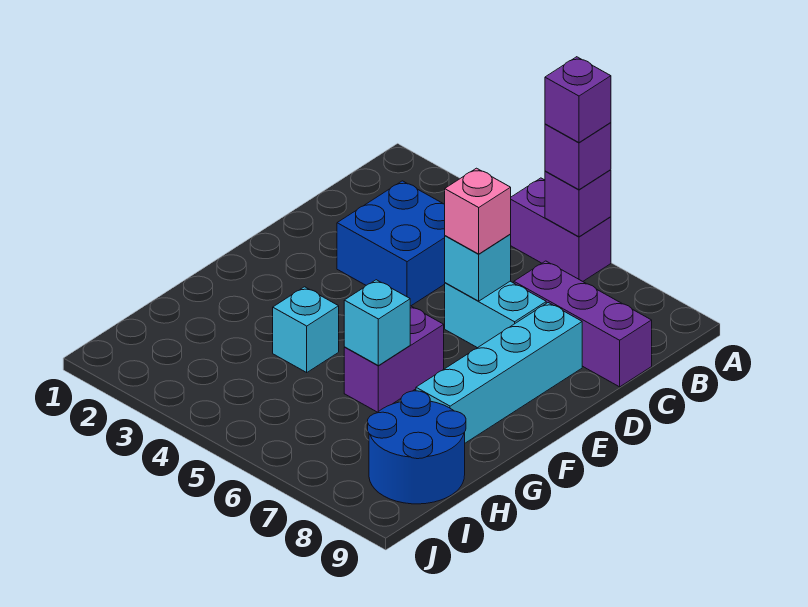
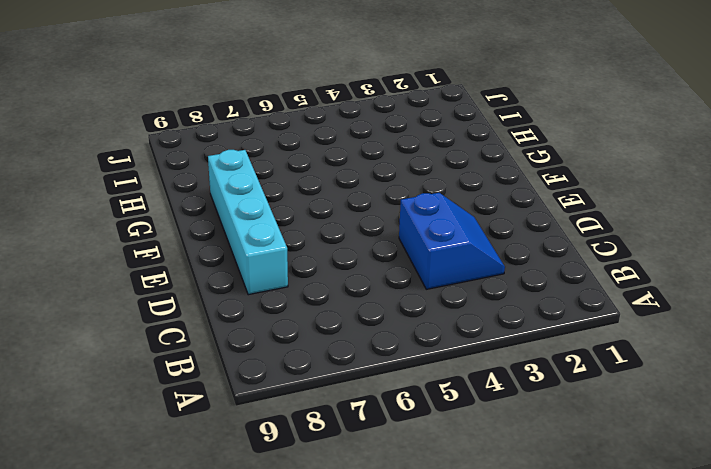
blue 2x2 slope [399,193,505,289] -> blue 2x2 brick [337,181,445,306]
none -> purple 1x2 brick [510,178,611,281]
none -> purple 1x3 brick [514,261,652,387]
none -> cyan 1x2 brick [445,281,546,348]

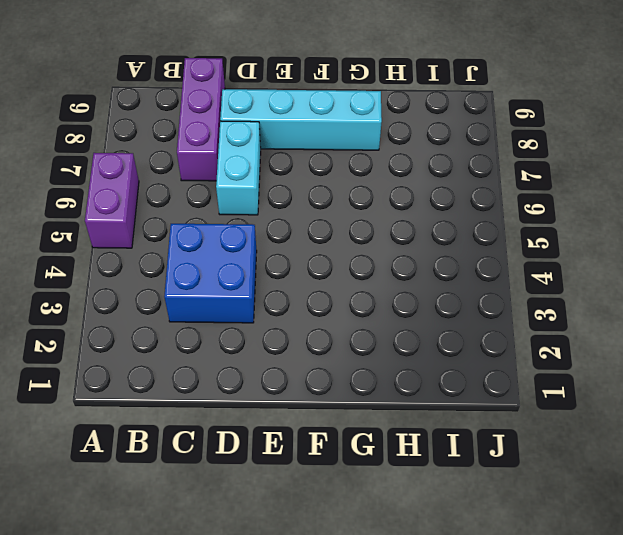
none -> purple 1x2 brick [344,306,444,412]
none -> cyan 1x1 brick [273,287,339,372]
none -> blue 2x2 round brick [368,391,466,504]

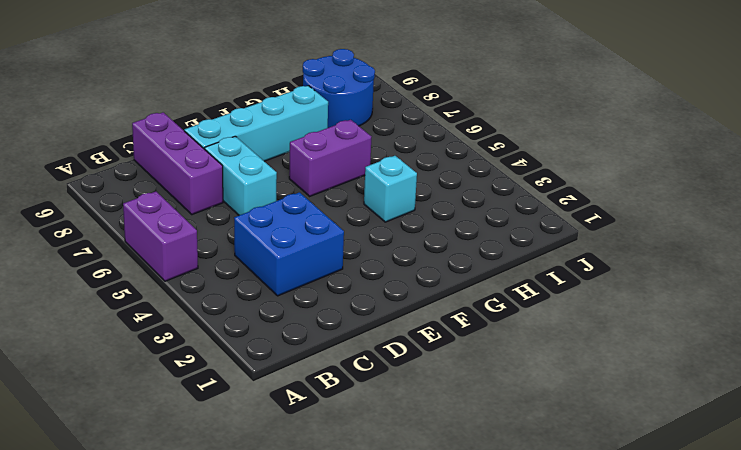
none -> purple 1x1 brick [545,170,611,237]
none -> cyan 1x1 brick [445,235,511,301]
none -> cyan 1x1 brick [344,280,410,366]

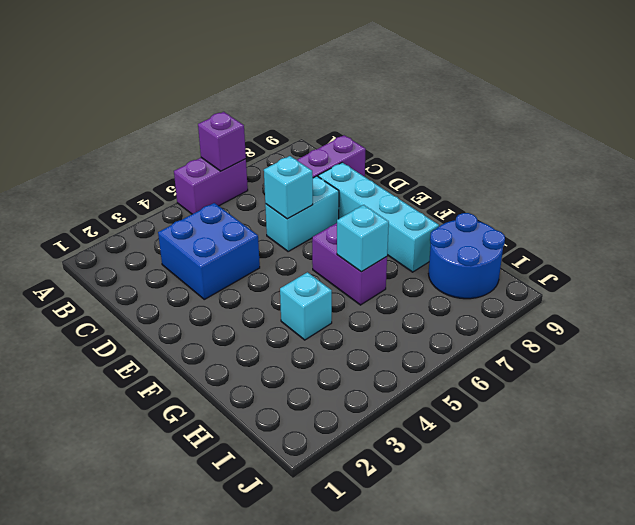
none -> purple 1x1 brick [545,123,611,190]
none -> pink 1x1 brick [445,168,511,254]
none -> purple 1x1 brick [545,57,611,142]

